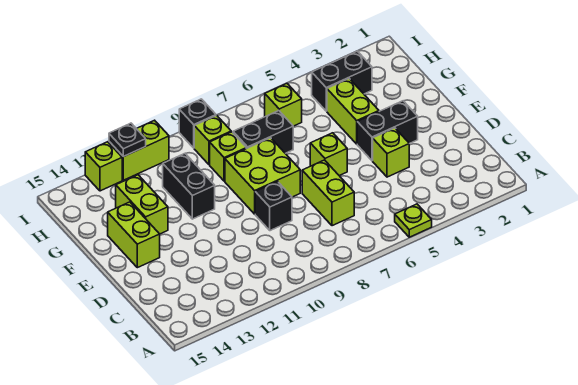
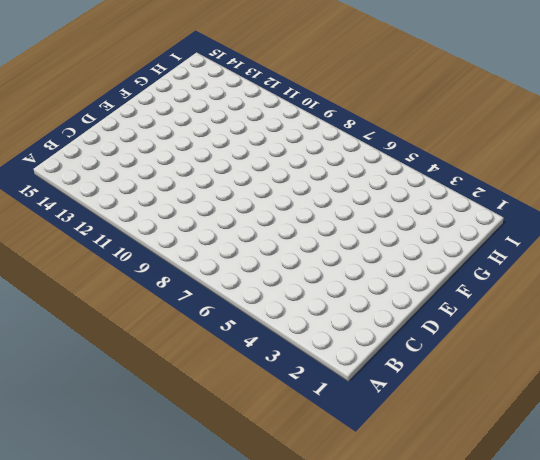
none -> lime 1x1 plate [395,204,432,237]
none -> lime 1x2 brick [302,160,354,226]
none -> lime 1x1 brick [373,128,409,177]

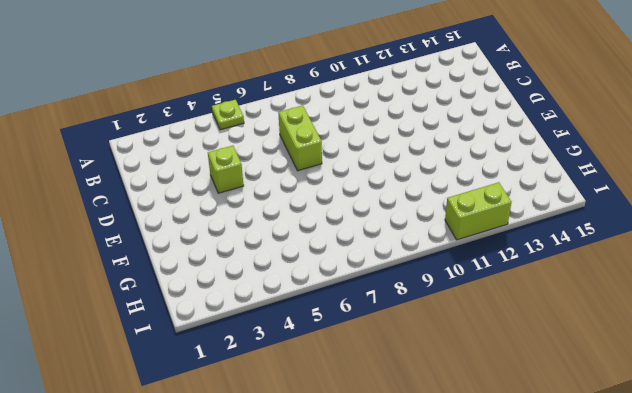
none -> black 1x1 brick [255,182,292,231]
none -> black 1x2 brick [357,101,418,161]
none -> lime 1x1 brick [310,133,347,176]

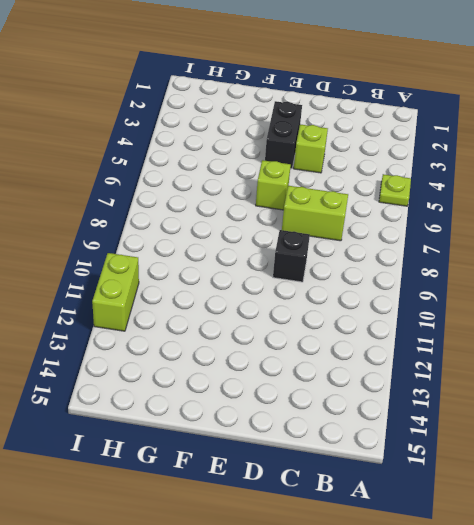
none -> lime 2x2 brick [225,138,300,214]
none -> lime 1x2 brick [108,202,160,268]
none -> lime 1x2 brick [327,79,379,144]

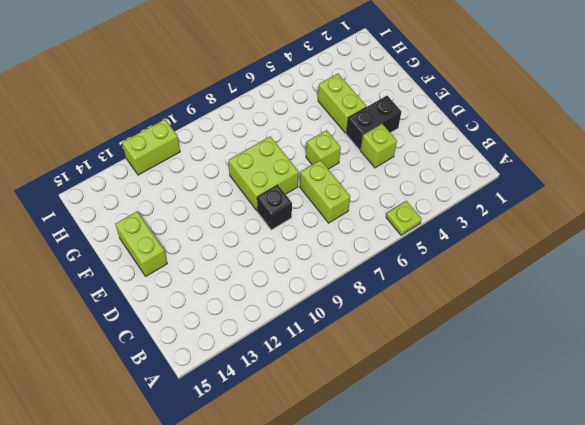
none -> black 1x2 brick [163,154,215,219]
none -> lime 1x2 brick [116,175,168,234]
none -> black 1x2 brick [233,111,293,153]

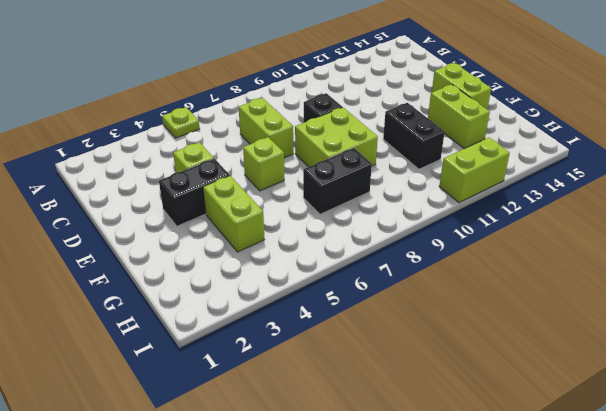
none -> lime 1x1 brick [210,132,246,181]
none -> black 1x2 brick [312,51,372,111]
none -> lime 1x1 brick [265,84,302,126]

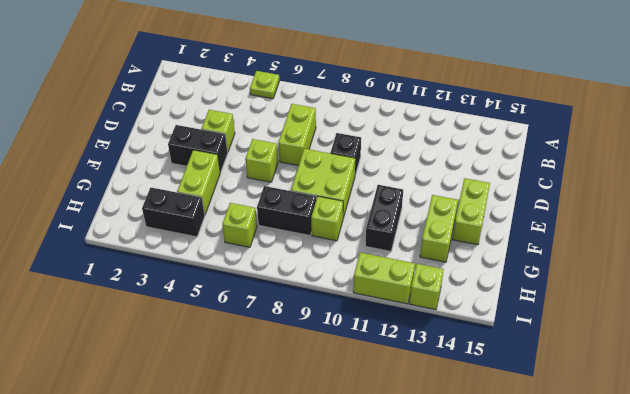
none -> lime 1x1 brick [194,115,231,165]
none -> black 1x1 brick [179,99,216,148]
none -> black 1x1 plate [109,123,146,157]

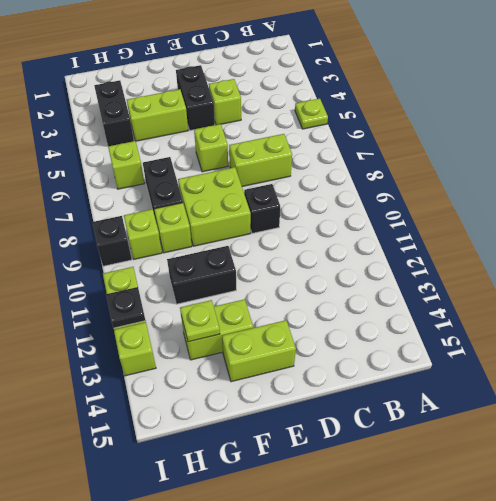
lime 1x1 plate [180,300,220,342] -> none

